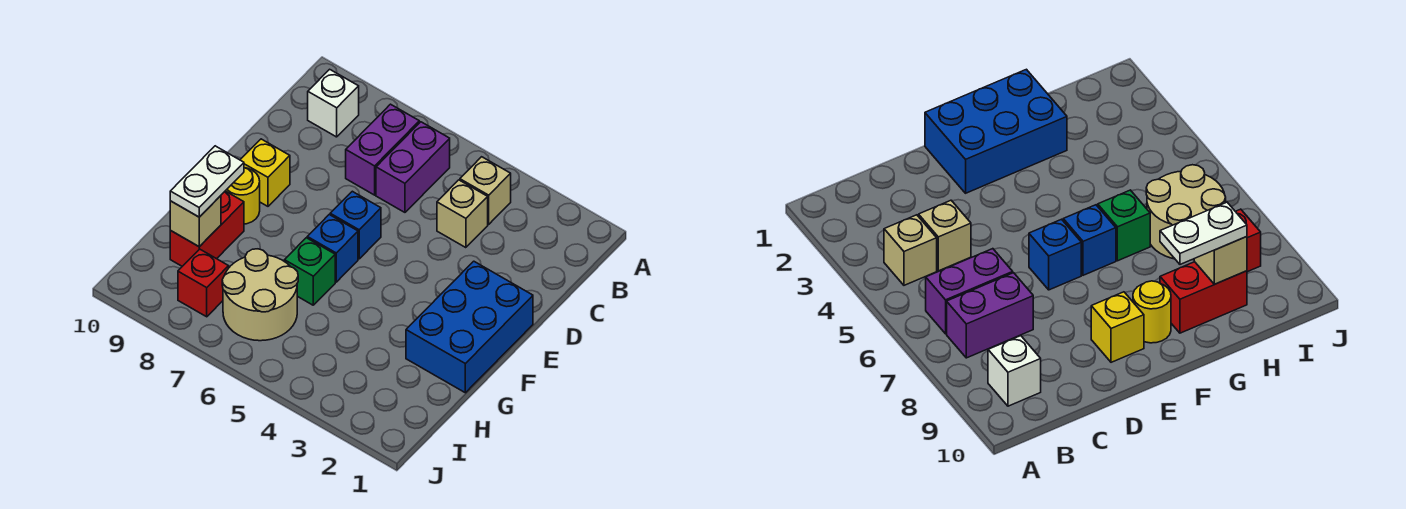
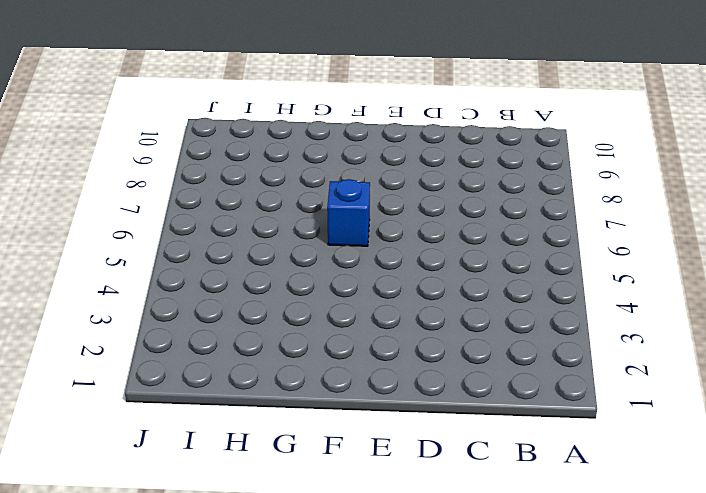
none -> tan 1x1 brick [460,157,511,224]
none -> purple 1x2 brick [376,122,450,212]
none -> purple 1x2 brick [346,104,419,195]

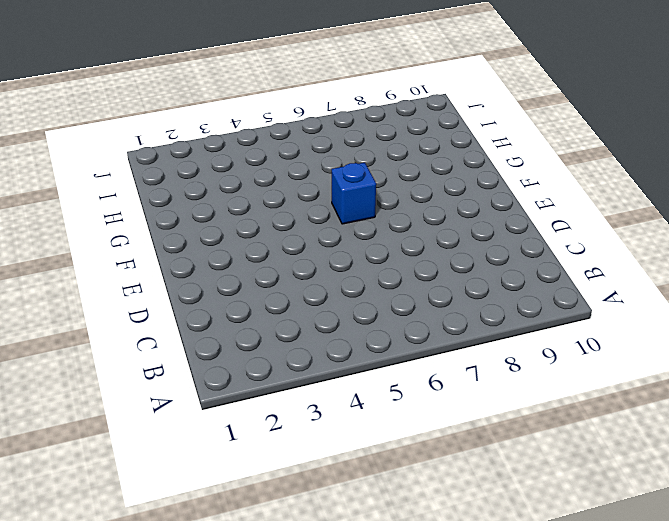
none -> tan 1x1 brick [460,157,511,224]
none -> purple 1x2 brick [376,122,450,212]
none -> purple 1x2 brick [346,104,419,195]

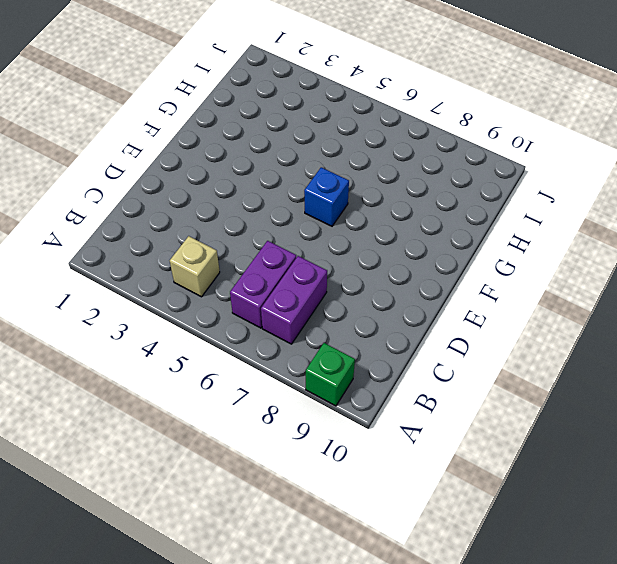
green 1x1 brick [306,343,355,406] -> green 1x1 brick moved to [284,238,335,305]
none -> white 1x1 brick [308,69,359,137]
none -> tan 1x1 brick [437,180,488,248]
none -> blue 2x3 brick [406,261,533,393]

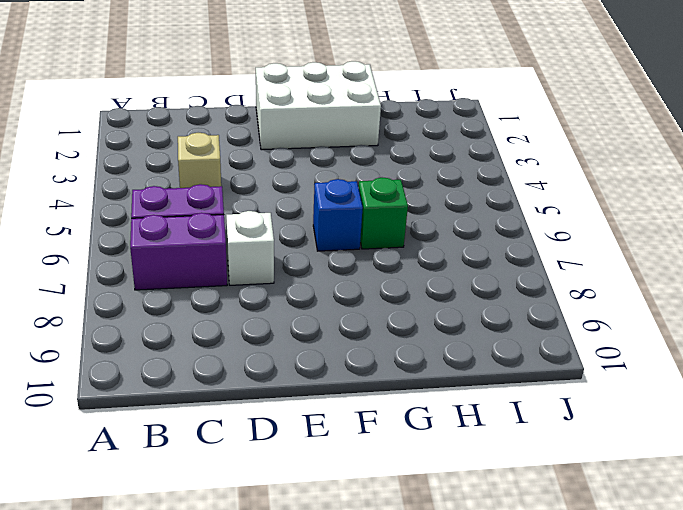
white 1x1 brick [226,211,274,285] -> white 1x1 brick moved to [308,69,359,137]
white 2x3 brick [256,61,381,150] -> blue 2x3 brick [406,261,533,393]
none -> tan 1x1 brick [460,157,511,224]
none -> blue 1x1 brick [330,191,381,259]
none -> yellow 1x1 brick [240,139,290,206]

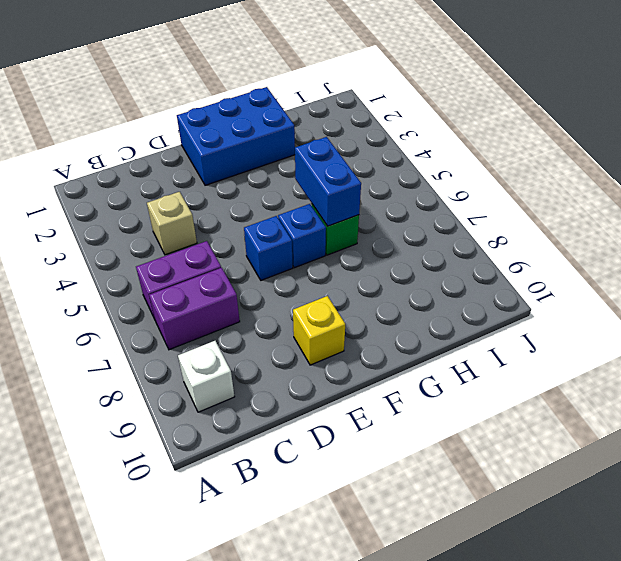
blue 1x2 brick [295,137,361,226] -> none
none -> tan 1x1 brick [460,157,511,224]
none -> yellow 1x1 round brick [226,168,260,224]
none -> red 1x2 brick [170,191,244,266]

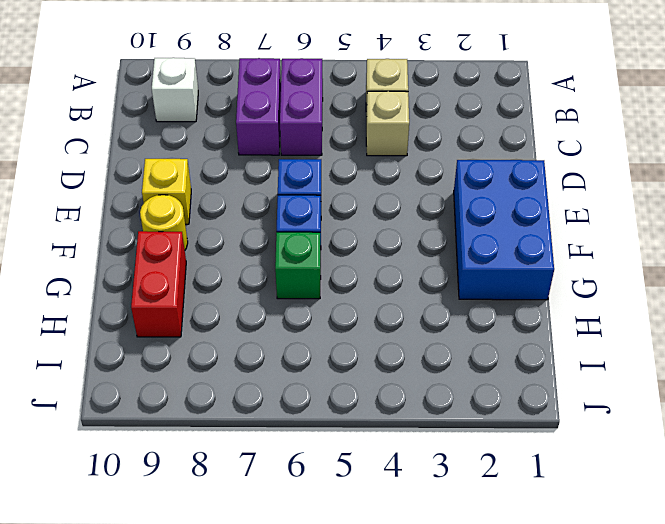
none -> tan 2x2 round brick [222,249,298,341]
none -> red 1x1 brick [178,249,229,317]
none -> tan 1x1 brick [170,196,221,247]

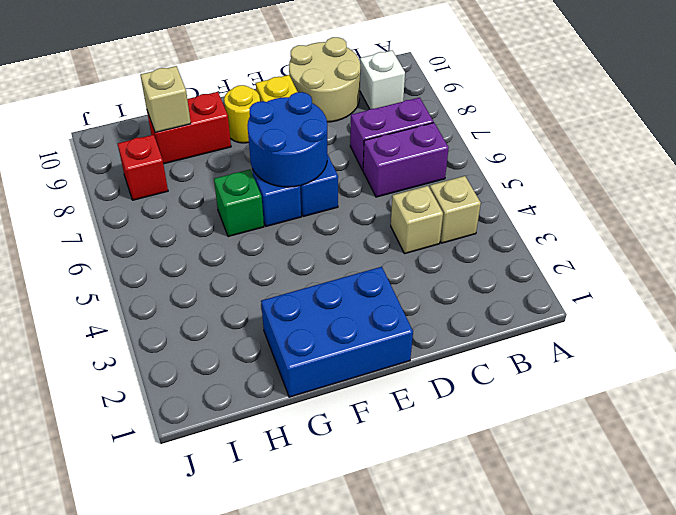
tan 2x2 round brick [289,37,360,122] -> tan 2x2 round brick moved to [222,249,298,341]
blue 2x2 round brick [247,92,327,187] -> none
none -> white 1x2 plate [170,146,244,217]

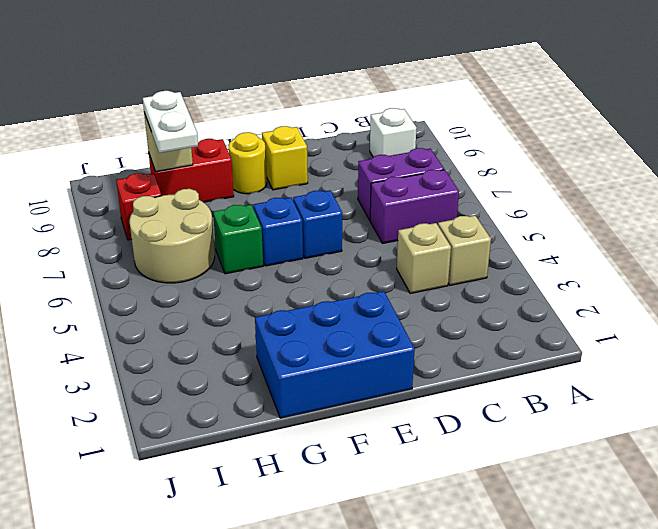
white 1x2 plate [143,91,198,153] -> white 1x2 plate turned to [170,146,244,217]

